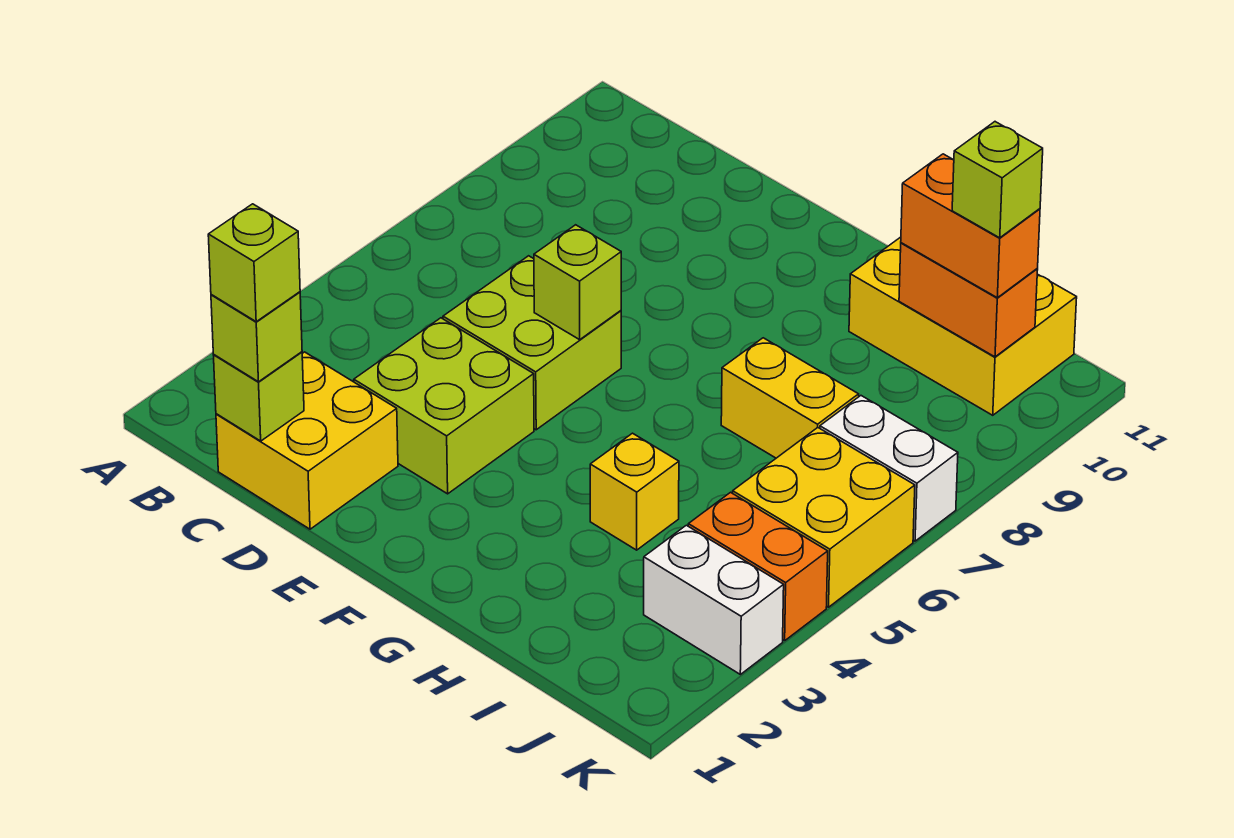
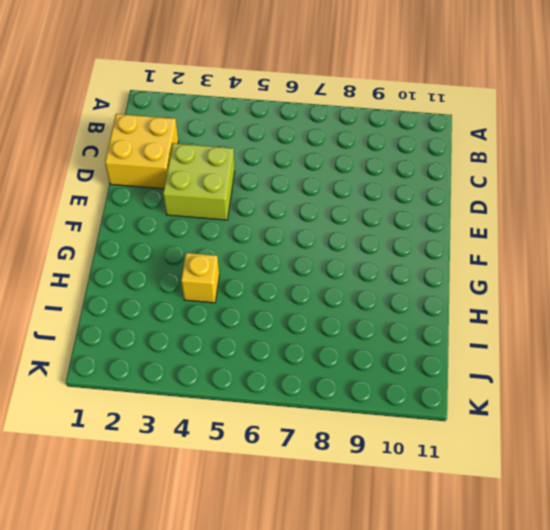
none -> lime 2x2 brick [443,256,621,430]
none -> yellow 1x2 brick [721,338,859,458]
none -> yellow 2x3 brick [849,237,1077,415]

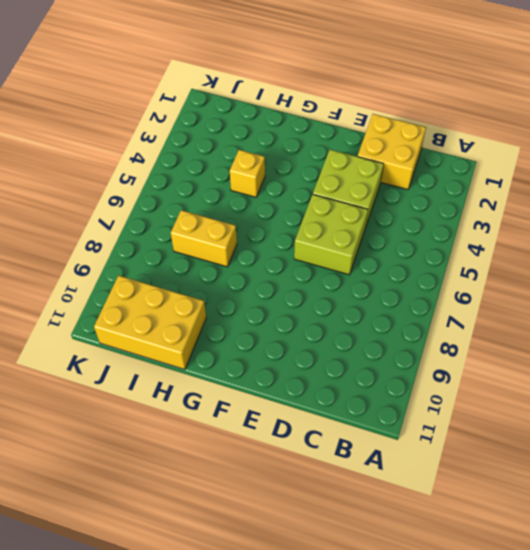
none -> white 1x2 brick [644,525,784,674]
none -> orange 1x2 brick [688,492,828,641]
none -> yellow 2x2 brick [733,428,915,607]

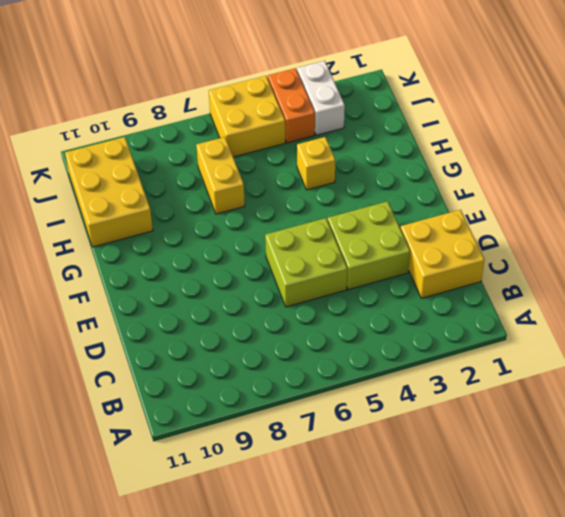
none -> white 1x2 brick [820,396,958,541]
none -> lime 1x1 brick [214,352,304,441]
none -> lime 1x1 brick [534,225,621,340]

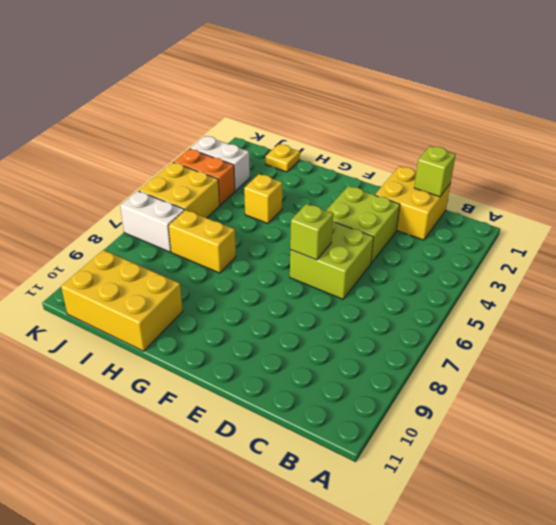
yellow 1x1 plate [266,144,300,172] -> none
none -> orange 1x2 brick [899,243,1038,357]
none -> lime 1x1 brick [211,292,302,382]
none -> orange 1x2 brick [901,154,1040,298]

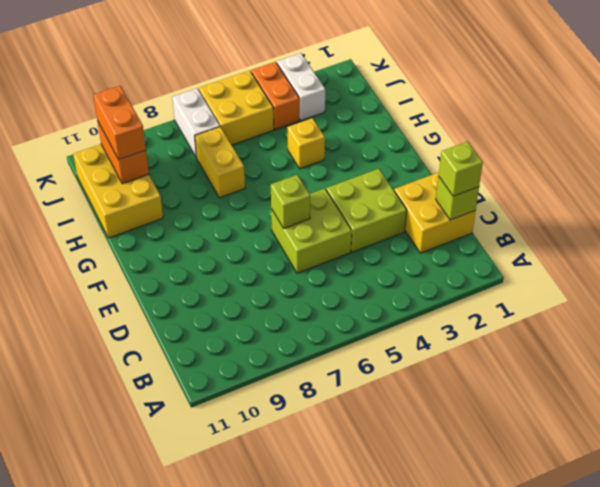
none -> lime 1x1 brick [208,204,300,322]
none -> lime 1x1 brick [952,122,1043,238]

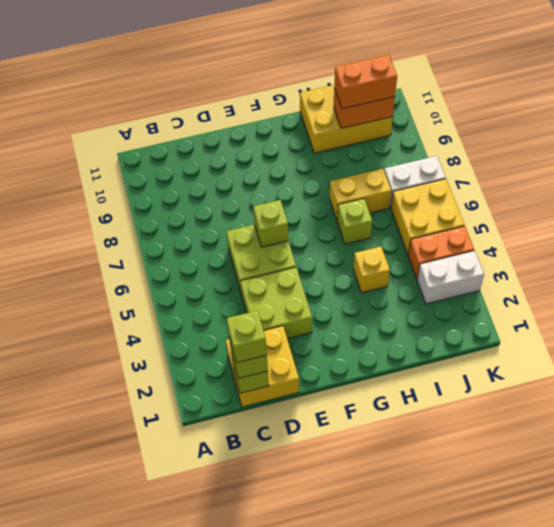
lime 1x1 brick [337,199,372,244] -> lime 1x1 brick moved to [952,122,1043,238]

